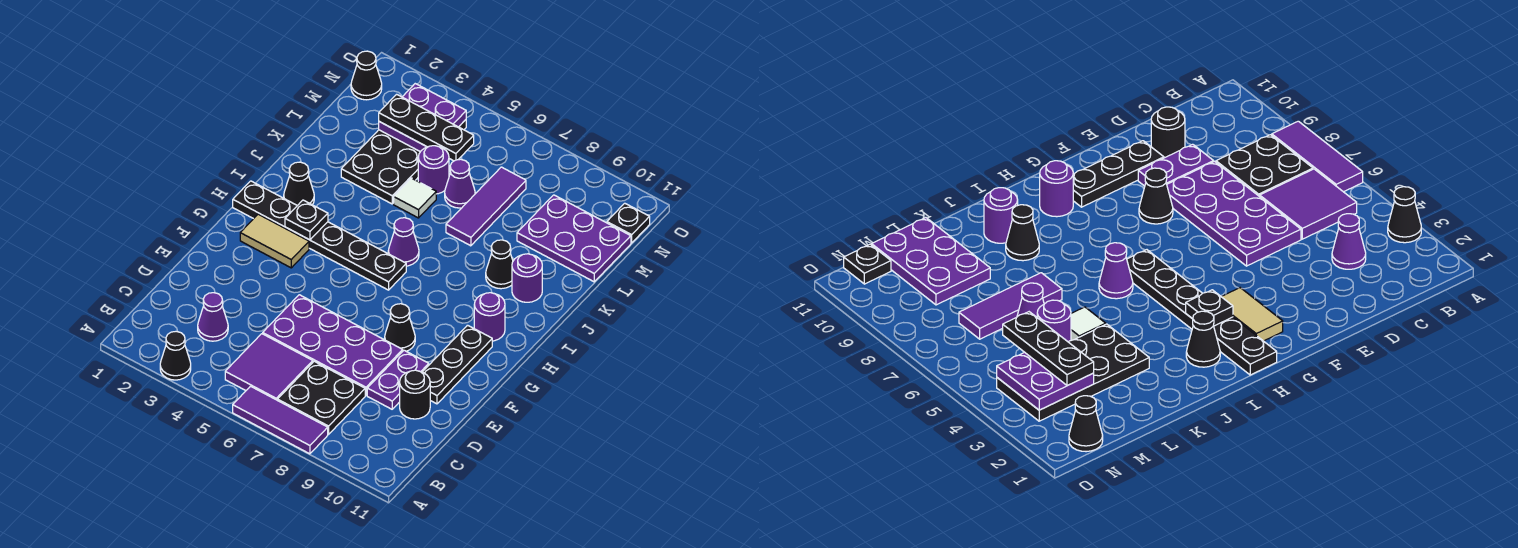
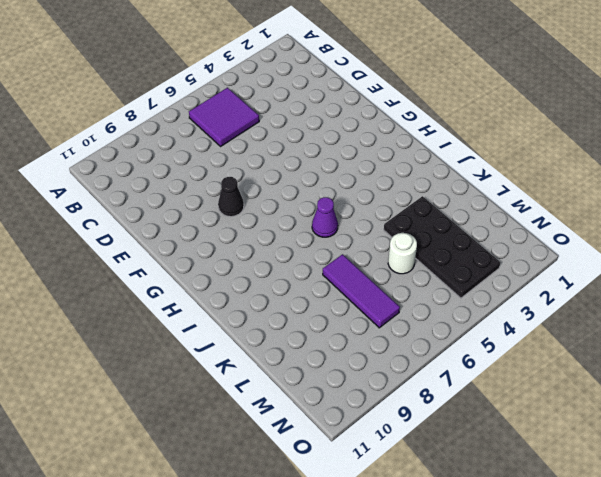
white 1x1 round brick [388,233,417,274] -> purple 1x1 round brick [418,146,449,194]
none -> black 1x1 cone [160,331,191,380]
none -> purple 1x3 tile [233,386,328,454]
none -> black 2x2 plate [278,361,365,434]

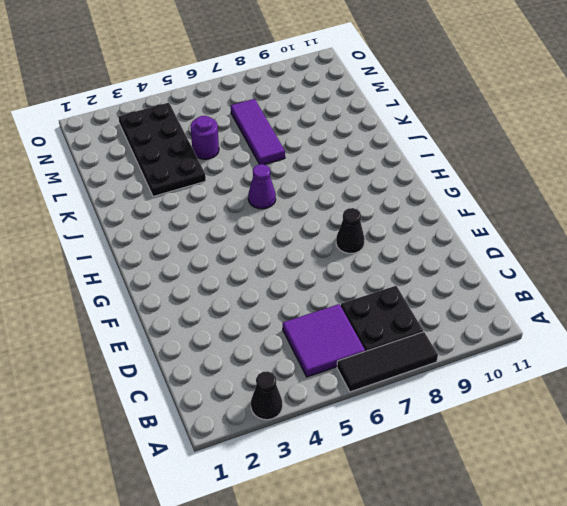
black 1x3 tile [337,332,438,392] -> purple 1x3 tile [233,386,328,454]
none -> purple 1x1 cone [198,293,228,341]
none -> purple 2x4 plate [263,295,403,395]
none -> purple 1x2 plate [367,350,429,409]

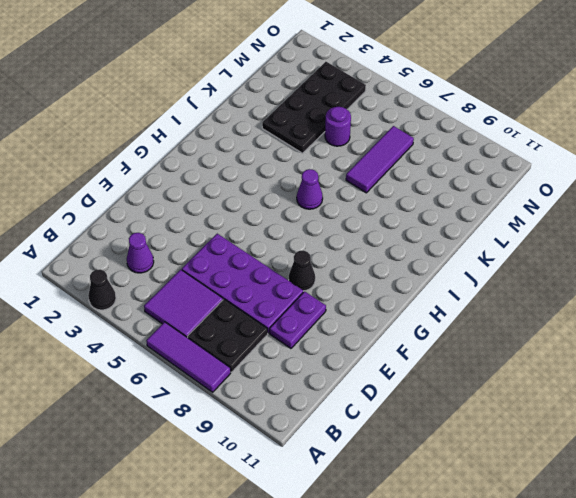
none -> black 1x1 round brick [400,370,430,419]
none -> black 1x3 plate [423,325,492,404]
none -> tan 1x2 tile [240,214,309,268]

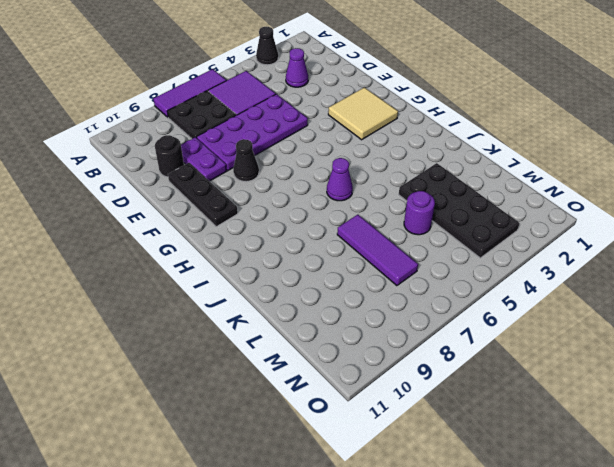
tan 2x2 tile [328,87,398,140] -> tan 1x2 tile [240,214,309,268]
none -> black 1x6 plate [233,181,406,290]
none -> purple 1x1 round brick [474,293,505,341]
none -> black 1x1 cone [284,162,314,206]

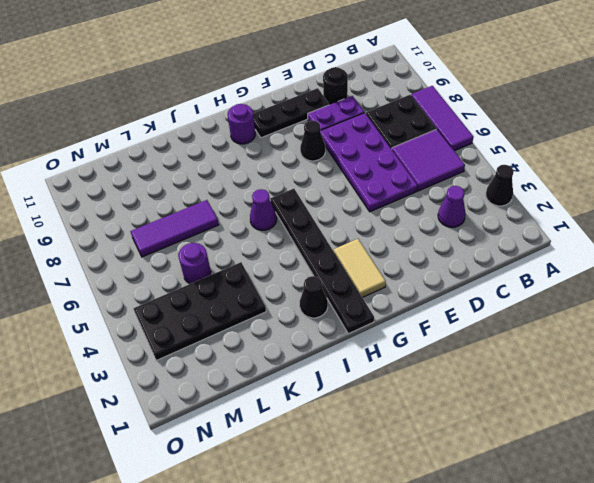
none -> black 1x1 cone [486,240,513,289]
none -> purple 1x1 round brick [512,254,542,302]
none -> white 1x1 tile [394,178,436,218]

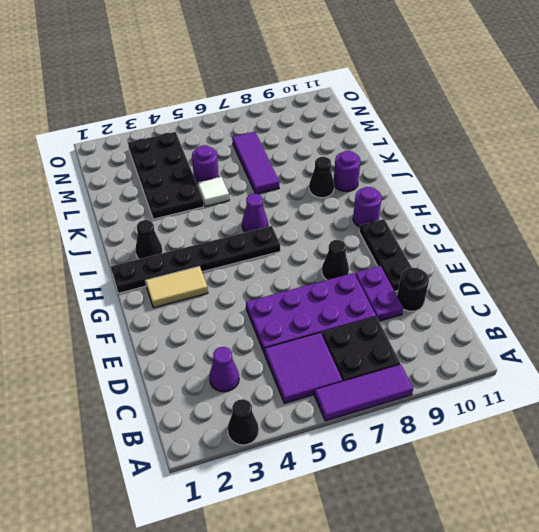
none -> purple 1x1 cone [445,159,475,208]
none -> purple 2x3 plate [517,195,631,282]
none -> black 1x1 cone [351,51,382,100]

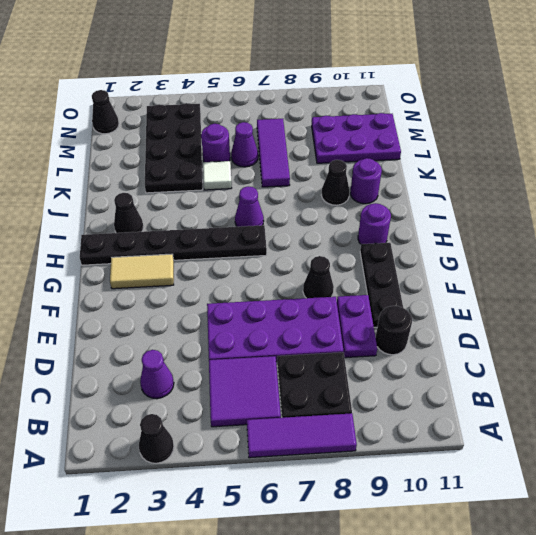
none -> black 1x1 plate [607,203,650,243]
none -> black 1x1 plate [285,200,328,240]
none -> purple 2x2 plate [379,84,466,152]

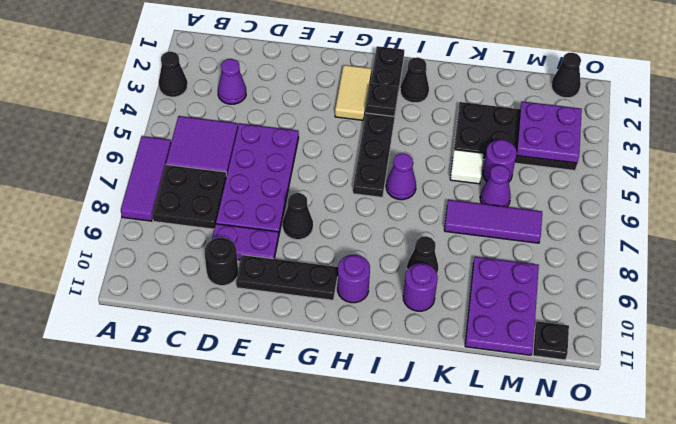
none -> black 1x3 plate [379,94,474,161]

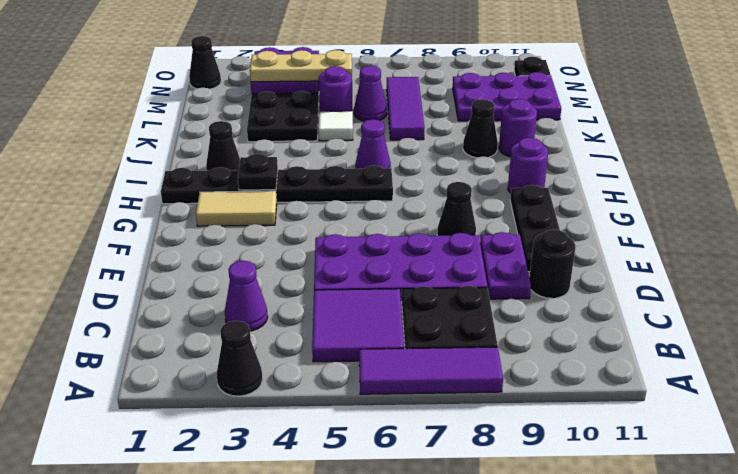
tan 1x3 plate [250,50,352,82] -> black 1x3 plate [379,94,474,161]

